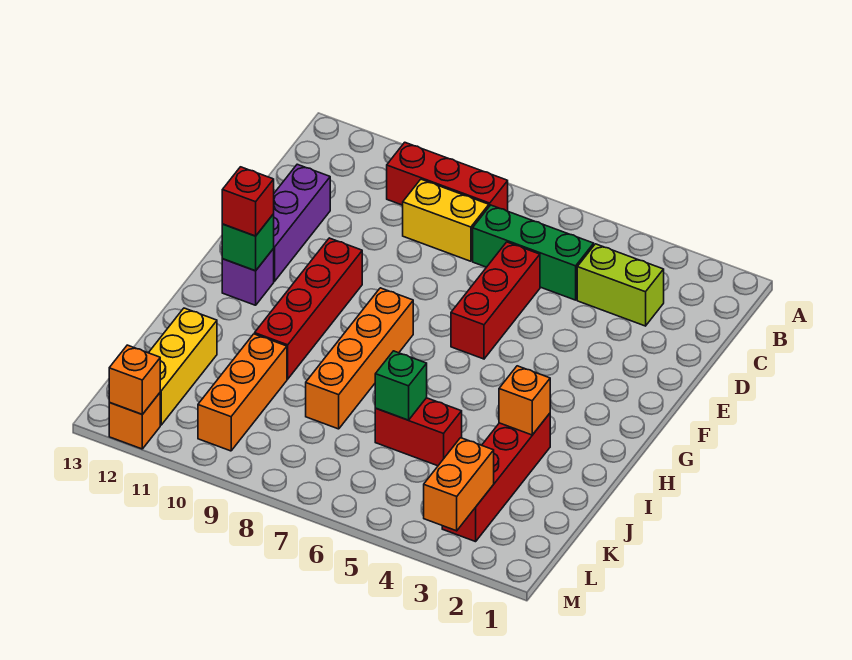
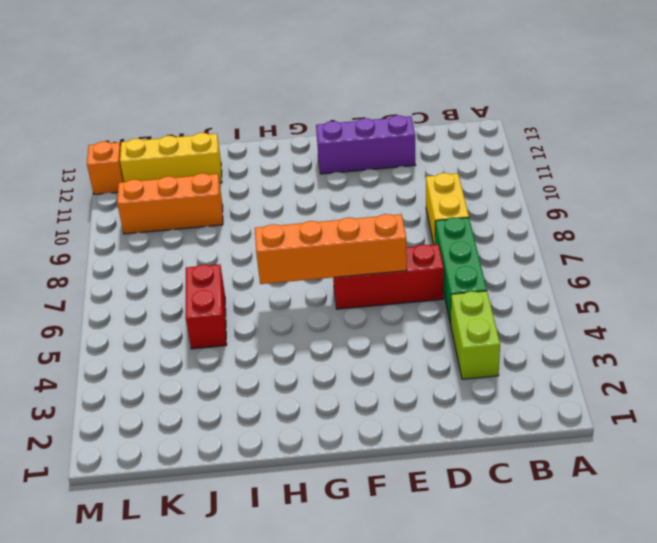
orange 1x4 brick [255,214,407,284] -> orange 1x4 brick moved to [306,288,413,429]
none -> red 1x3 brick [387,142,508,211]
none -> red 1x4 brick [255,238,362,379]
none -> purple 1x1 brick [222,249,274,305]

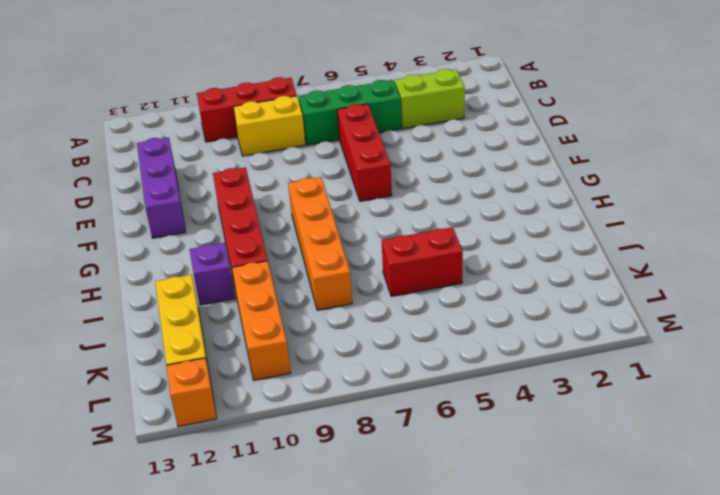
purple 1x1 brick [189,243,235,305] -> purple 1x1 brick moved to [222,249,274,305]
none -> red 1x4 brick [442,413,550,542]
none -> green 1x1 brick [222,214,274,271]
none -> orange 1x1 brick [499,366,550,435]

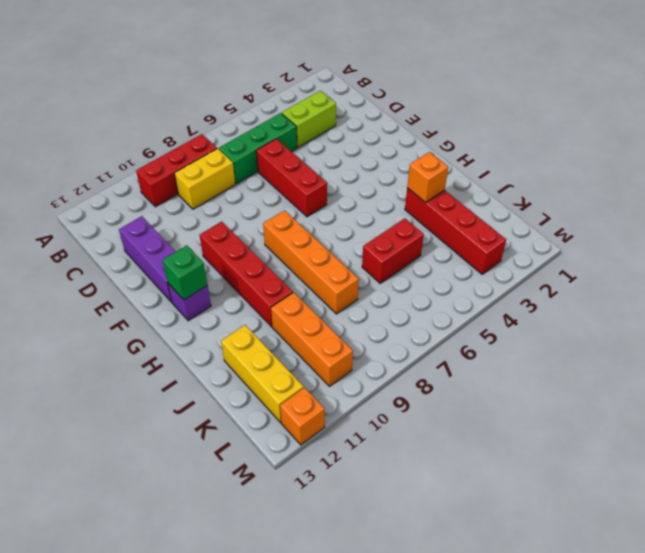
none -> green 1x1 brick [375,351,427,420]
none -> orange 1x2 brick [424,438,494,531]
none -> orange 1x1 brick [109,345,160,414]

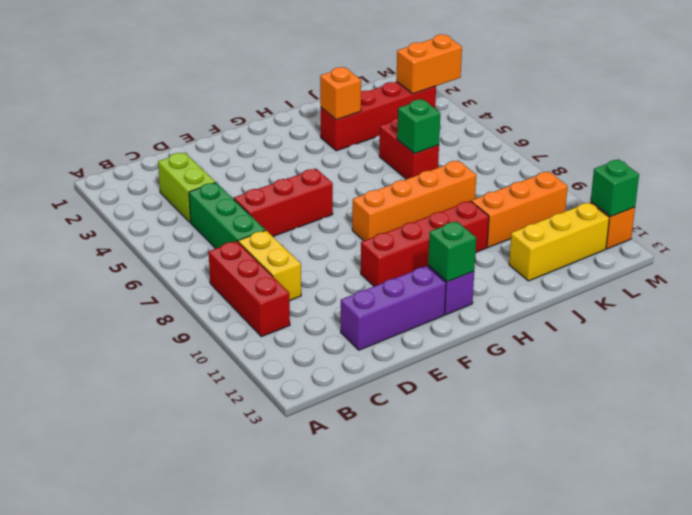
green 1x1 brick [591,159,639,216] -> orange 1x1 brick [109,345,160,414]
none -> red 1x1 brick [222,167,274,236]

